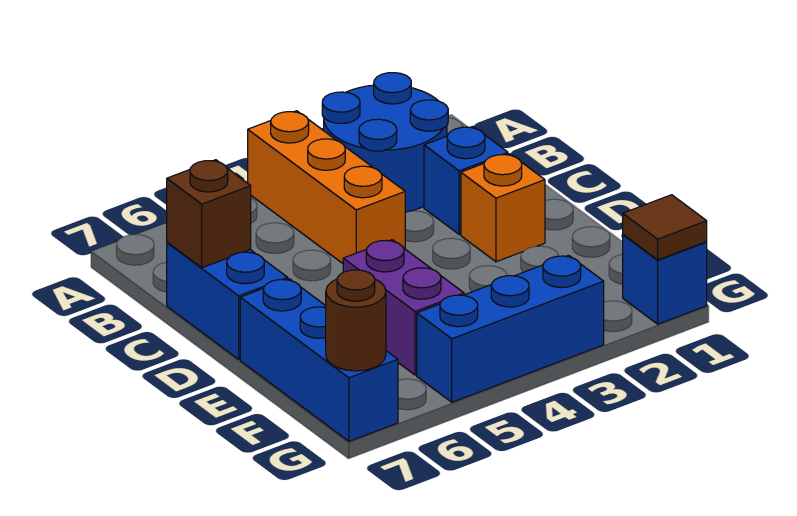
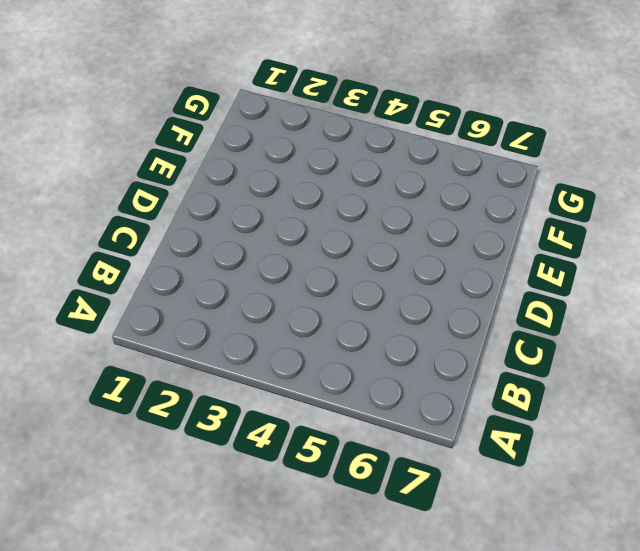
none -> blue 2x2 round brick [322,73,448,212]
none -> orange 1x3 brick [248,111,405,263]
none -> blue 1x1 brick [424,127,508,234]

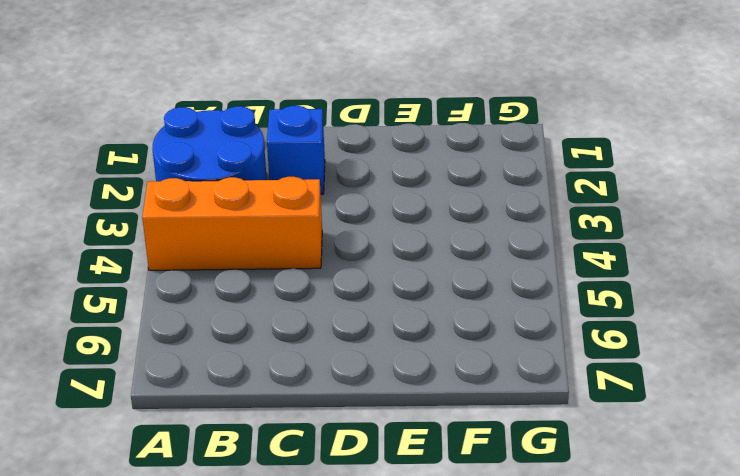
none -> blue 1x2 brick [167,242,288,359]
none -> orange 1x1 brick [461,154,545,262]
none -> purple 1x2 brick [343,240,464,375]

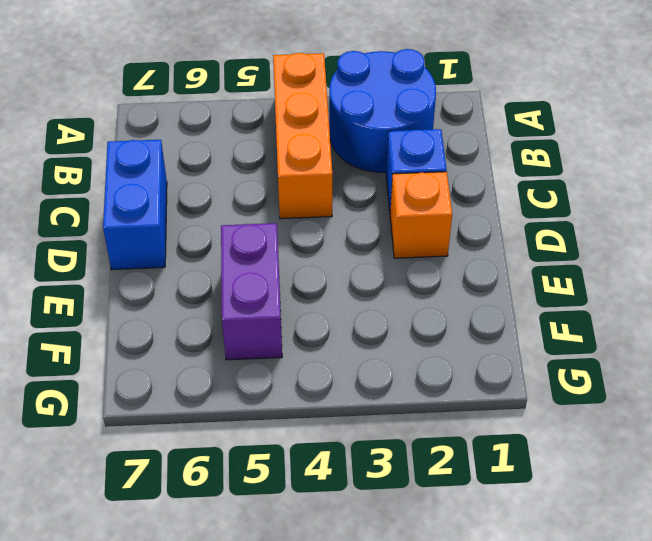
none -> blue 1x3 brick [240,279,398,441]
none -> blue 1x1 brick [623,235,707,324]
none -> blue 1x3 brick [417,255,604,402]

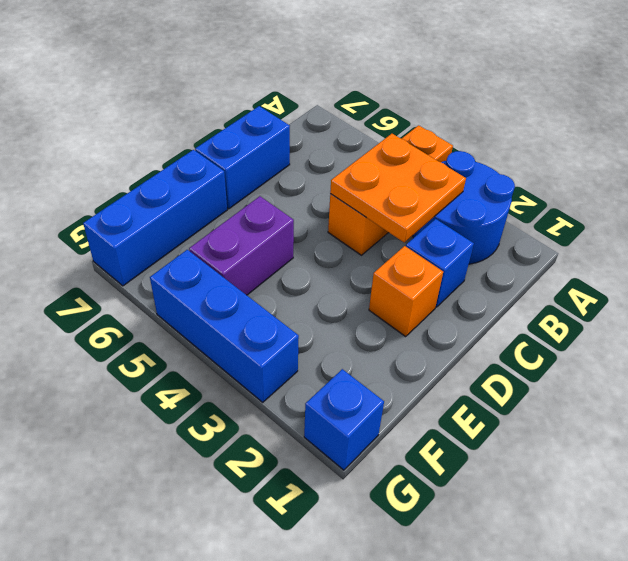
orange 2x2 plate [330,134,466,243] -> none
none -> brown 1x1 brick [167,160,251,268]
none -> brown 1x1 tile [623,195,707,260]
none -> brown 1x1 round brick [326,270,386,371]

